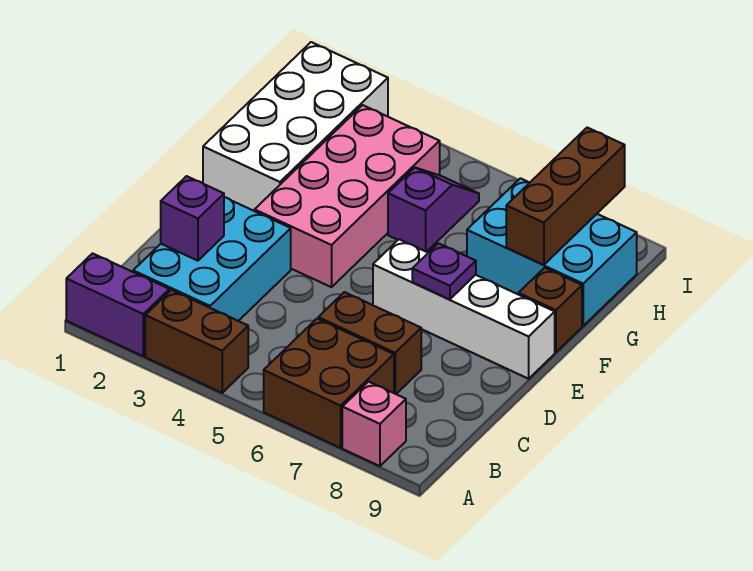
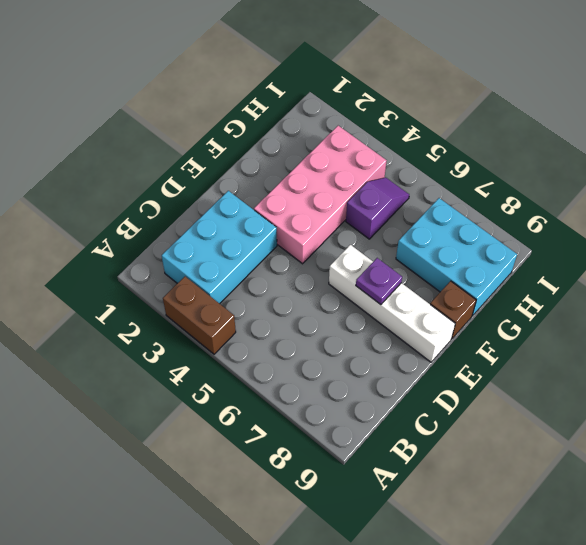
none -> purple 1x2 brick [66,253,169,356]
none -> brown 2x2 brick [264,319,394,448]
none -> pink 1x1 brick [342,382,406,466]

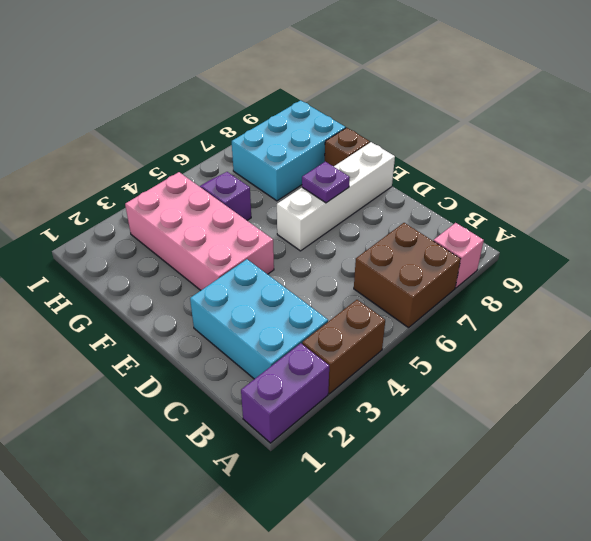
none -> brown 1x2 brick [318,292,421,394]
none -> white 2x4 brick [203,42,388,211]
none -> purple 1x1 brick [161,176,224,261]

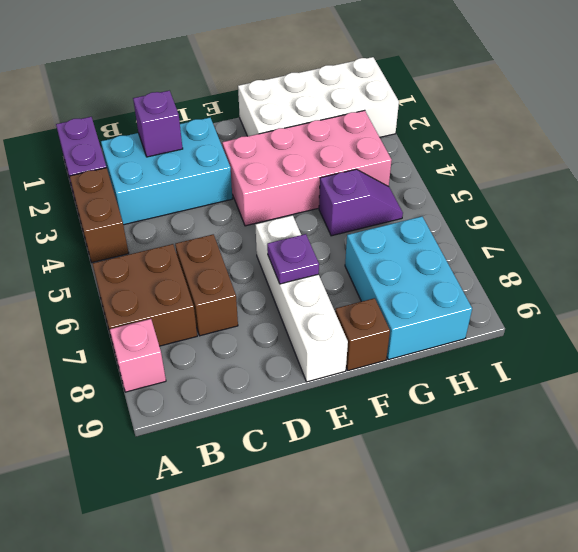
none -> brown 1x3 brick [506,128,625,265]

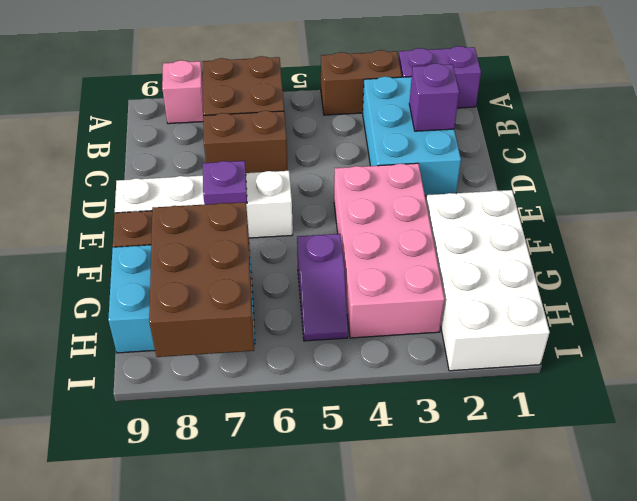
brown 2x3 brick [149,202,254,357] -> brown 1x3 brick [506,128,625,265]

